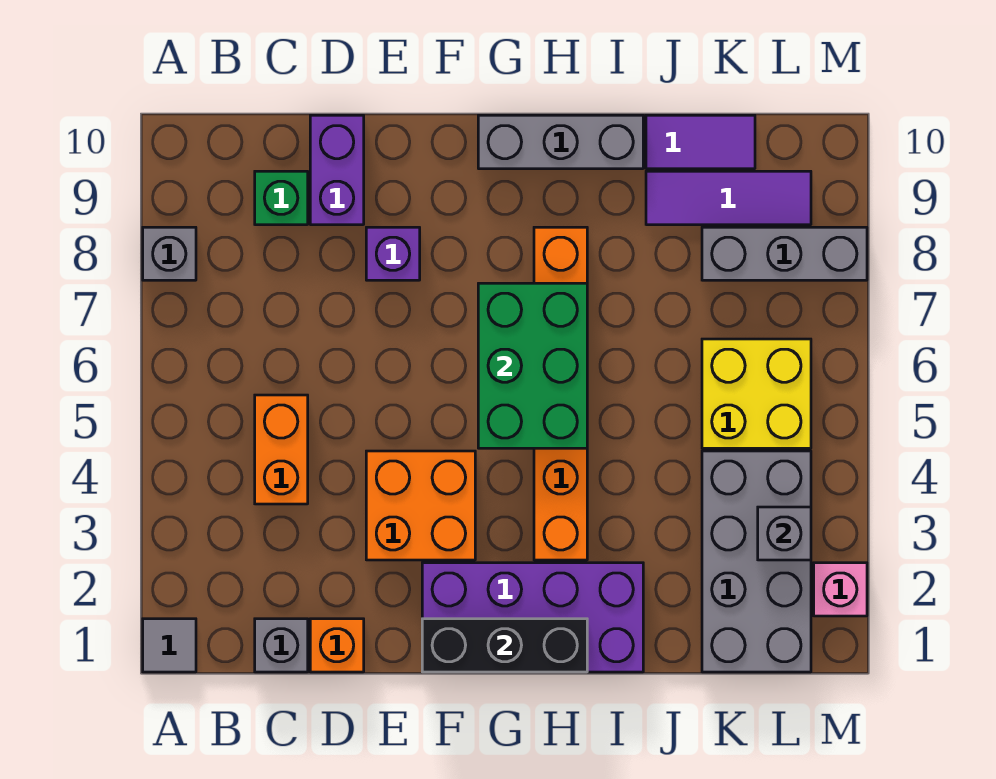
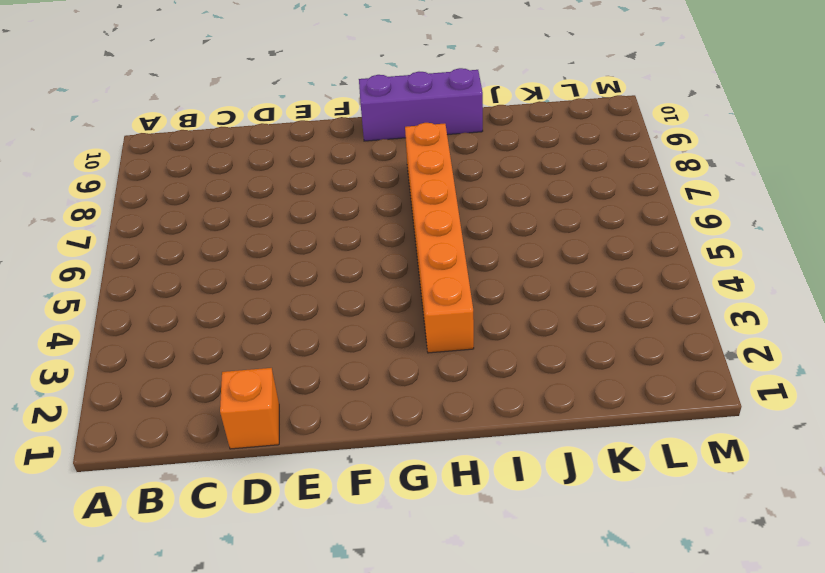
purple 1x3 brick [359,68,483,141] -> grey 1x3 brick [478,115,643,169]
none -> grey 1x1 tile [143,619,196,672]
none -> grey 1x1 brick [143,227,196,280]
none -> grey 1x1 brick [255,619,308,672]

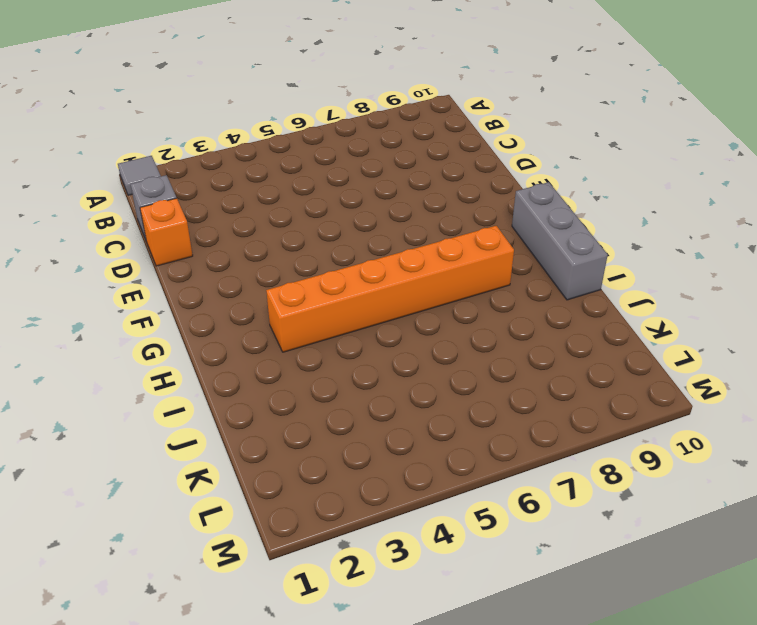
none -> grey 1x1 brick [143,227,196,280]
none -> orange 1x2 brick [255,395,308,504]
none -> green 1x1 brick [255,171,308,225]

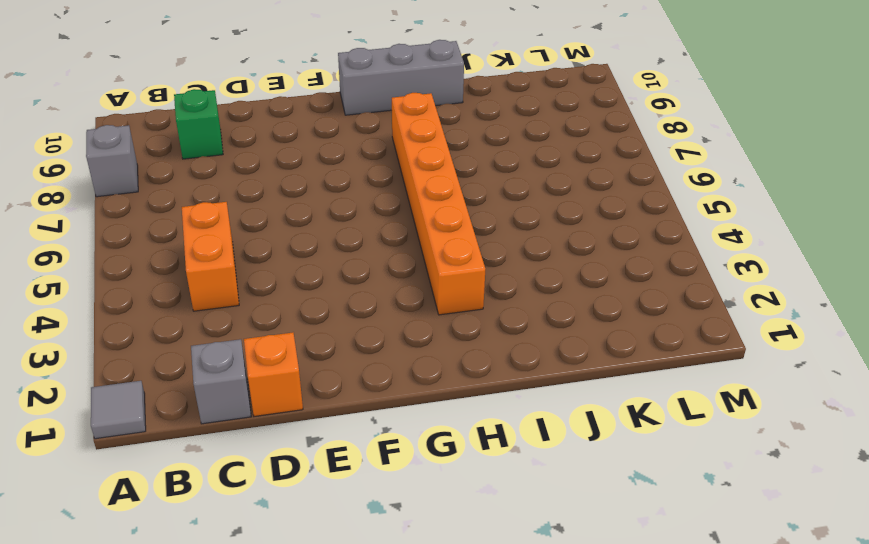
none -> purple 1x2 brick [310,115,364,225]
none -> orange 2x2 brick [366,451,475,560]
none -> purple 1x1 brick [366,227,420,280]

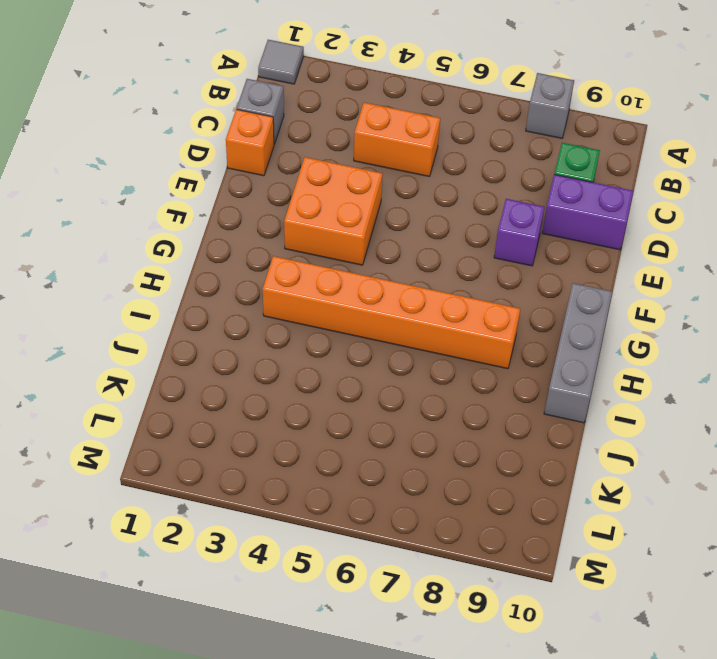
none -> purple 2x4 brick [422,563,643,672]
none -> purple 1x3 tile [646,171,811,225]
none -> purple 1x2 tile [646,115,755,169]

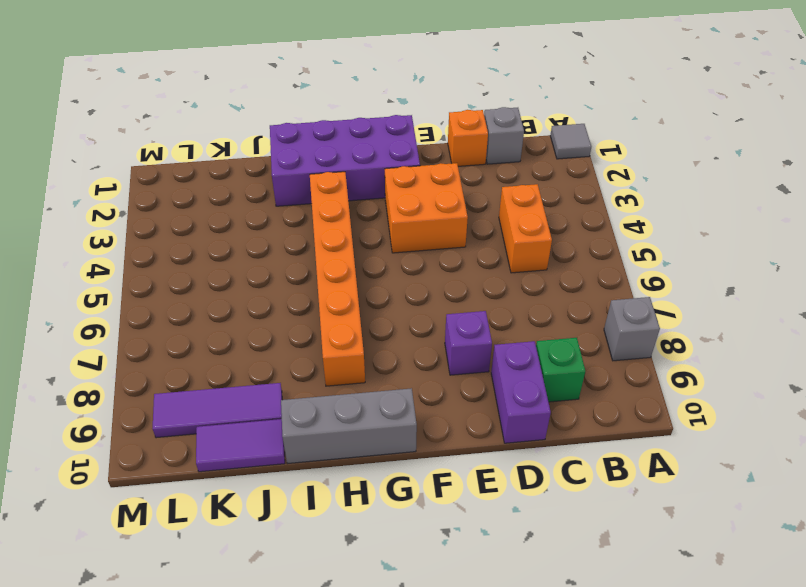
none -> grey 2x4 brick [702,451,811,672]
none -> yellow 2x2 brick [702,339,811,448]
none -> grey 1x3 brick [702,227,867,280]

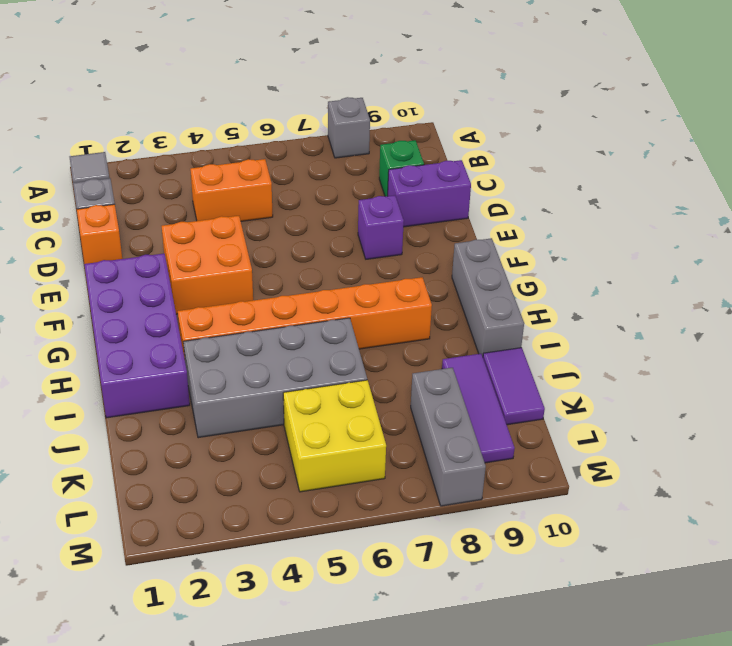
grey 2x4 brick [183,318,367,438] -> grey 2x4 brick moved to [702,451,811,672]
none -> pink 1x1 brick [814,563,867,616]
none -> black 1x3 brick [422,619,587,672]
none -> green 2x3 brick [478,283,587,448]

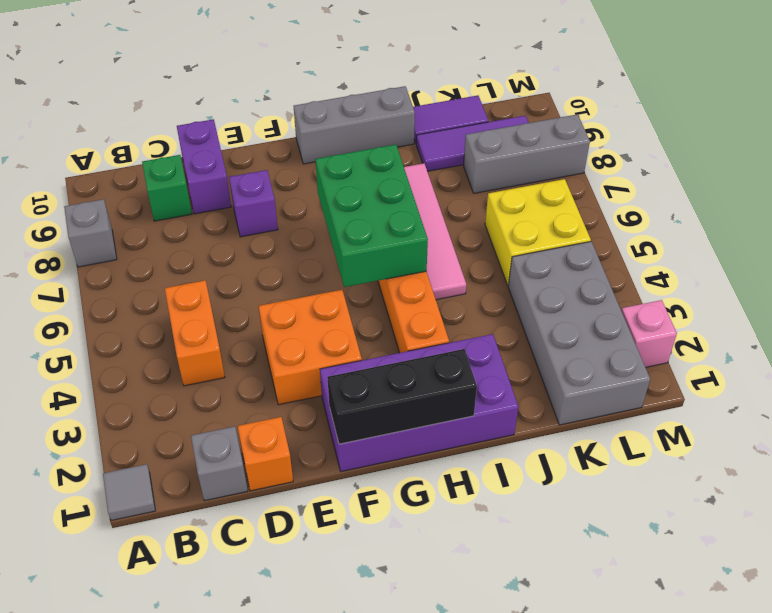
pink 1x4 tile [404,163,466,300] -> none
none -> grey 1x1 brick [758,507,811,560]

